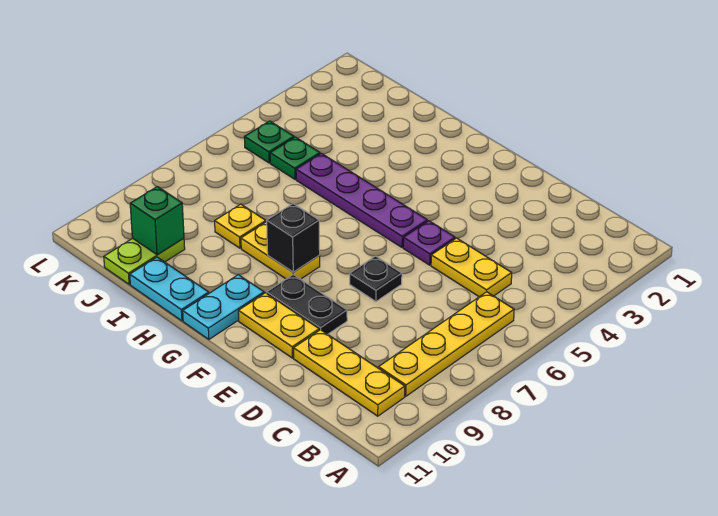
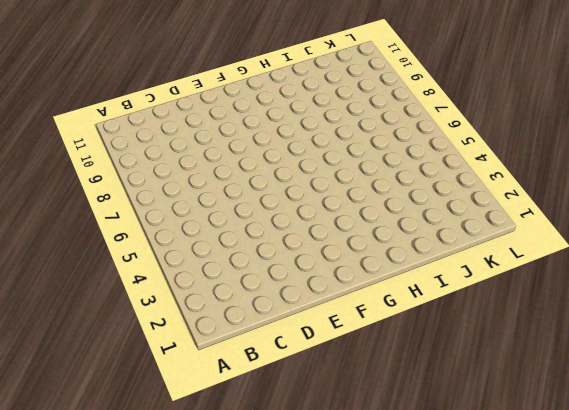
none -> yellow 1x4 plate [379,292,514,396]
none -> yellow 1x3 plate [294,330,405,416]
none -> yellow 1x2 plate [431,238,512,297]

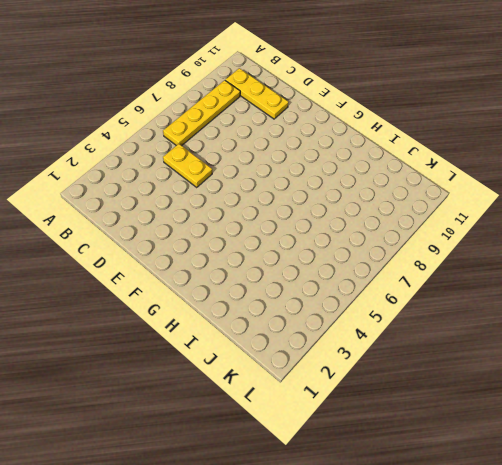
none -> purple 1x1 plate [403,221,455,265]
none -> black 1x1 plate [350,256,402,301]
none -> black 1x2 plate [267,274,347,334]

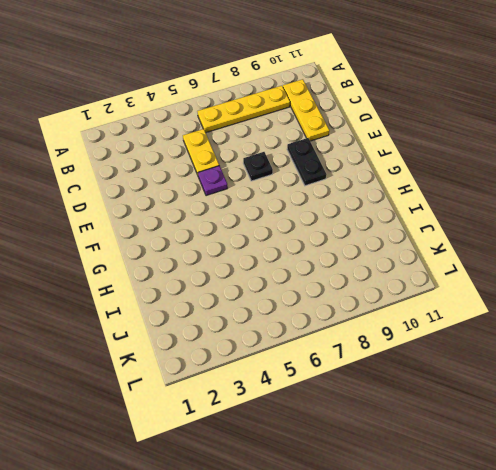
none -> yellow 1x2 plate [238,293,319,358]
none -> purple 1x4 plate [296,153,427,248]
none -> yellow 1x2 plate [241,222,320,279]

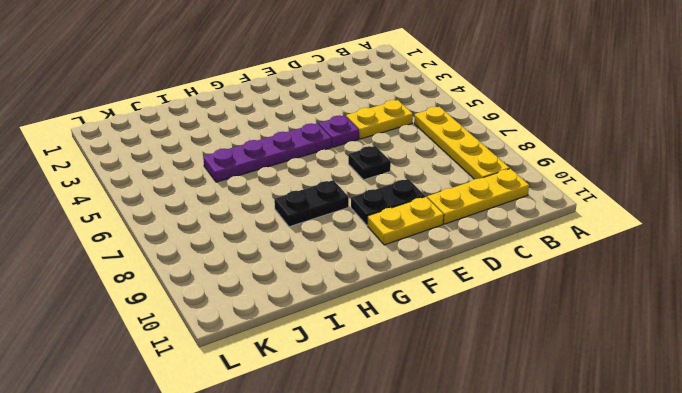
black 1x2 plate [274,180,349,227] -> yellow 1x2 plate [241,222,320,279]
none -> cyan 1x2 plate [183,275,264,339]
none -> cyan 1x2 plate [130,257,209,321]
none -> yellow 1x1 plate [215,204,266,248]

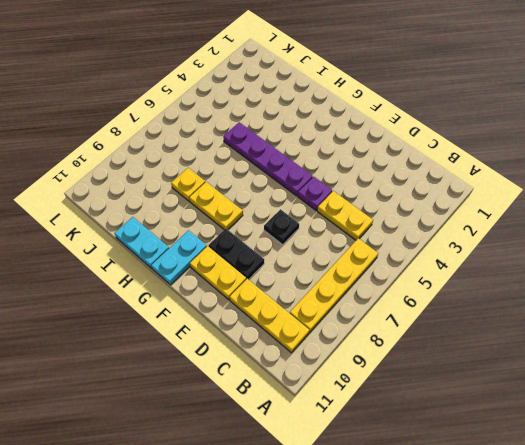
none -> green 1x1 plate [270,137,320,179]
none -> lime 1x2 plate [104,238,185,284]
none -> green 1x1 plate [244,121,294,163]

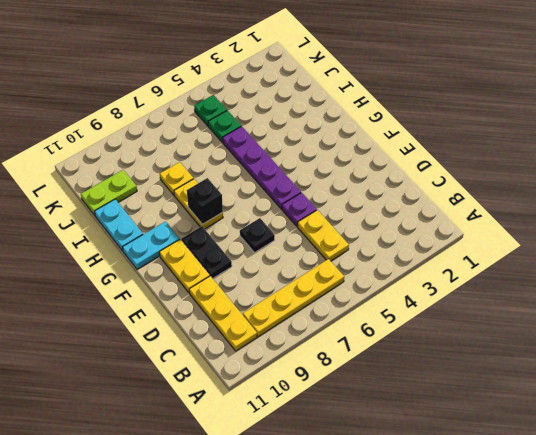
none -> green 1x1 brick [130,187,184,255]

